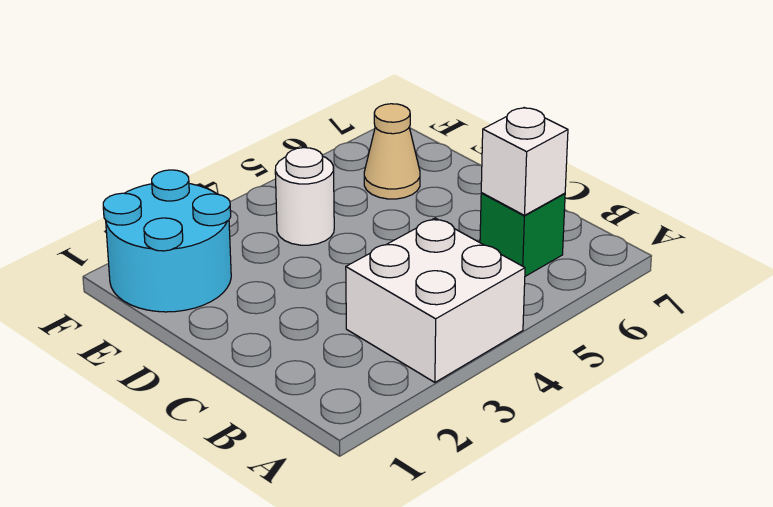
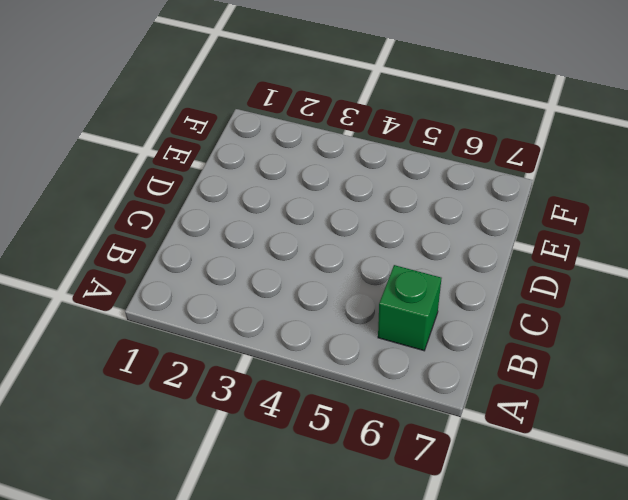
none -> white 2x2 brick [346,218,525,382]
none -> cyan 2x2 round brick [103,170,231,312]

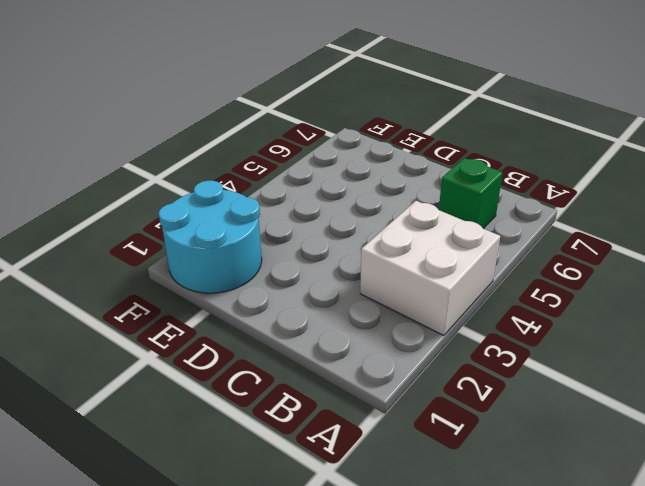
none -> white 1x1 round brick [275,148,334,245]
none -> tan 1x1 cone [364,104,420,199]

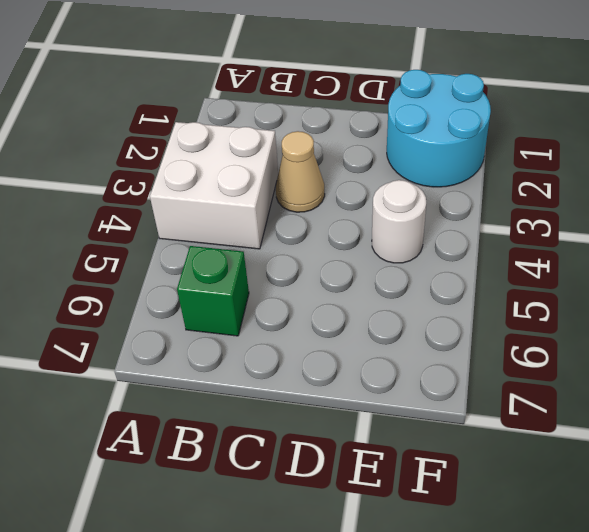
tan 1x1 cone [276,131,325,212] -> tan 1x1 cone moved to [364,104,420,199]
none -> white 1x1 brick [481,108,568,215]

